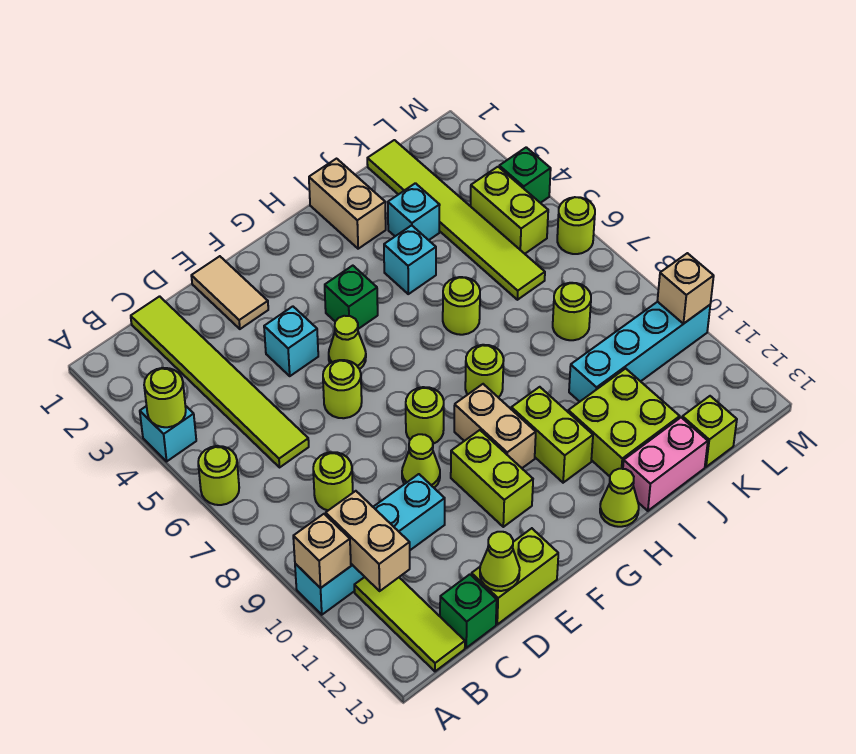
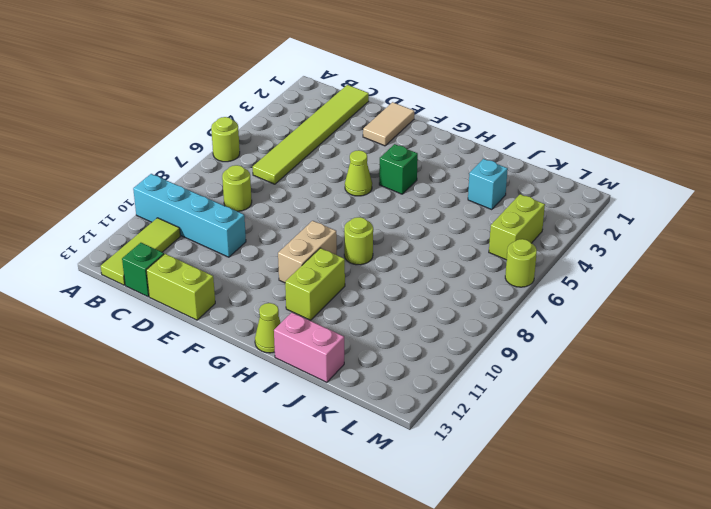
none -> cyan 1x1 brick [140,406,196,461]
none -> cyan 1x1 brick [264,306,318,376]
none -> lime 1x1 round brick [323,360,362,418]
none -> lime 1x1 cone [402,434,440,488]

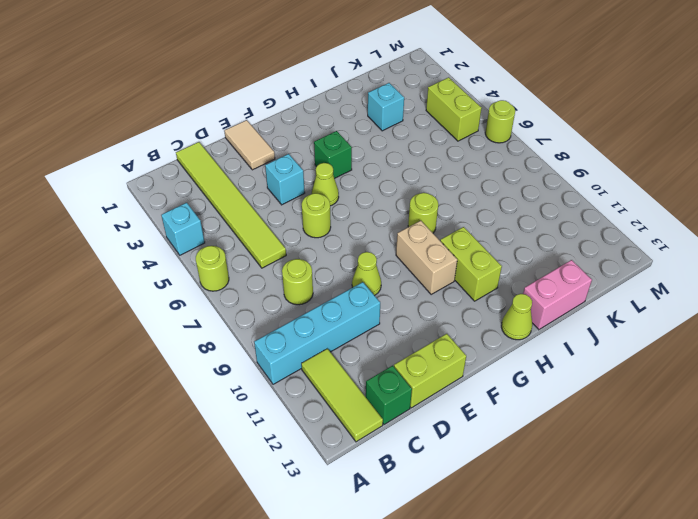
none -> lime 1x1 round brick [406,387,444,444]
none -> lime 1x2 brick [451,430,533,527]
none -> tan 1x2 brick [309,159,386,249]
none -> cyan 1x1 brick [384,225,436,294]

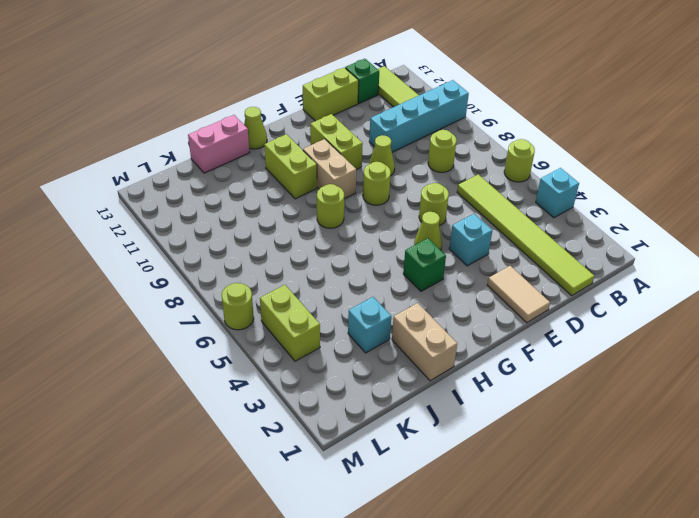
none -> cyan 1x1 brick [384,225,436,294]
none -> lime 1x1 round brick [443,277,480,335]
none -> lime 2x2 brick [568,368,680,476]
none -> cyan 1x4 brick [569,302,710,402]

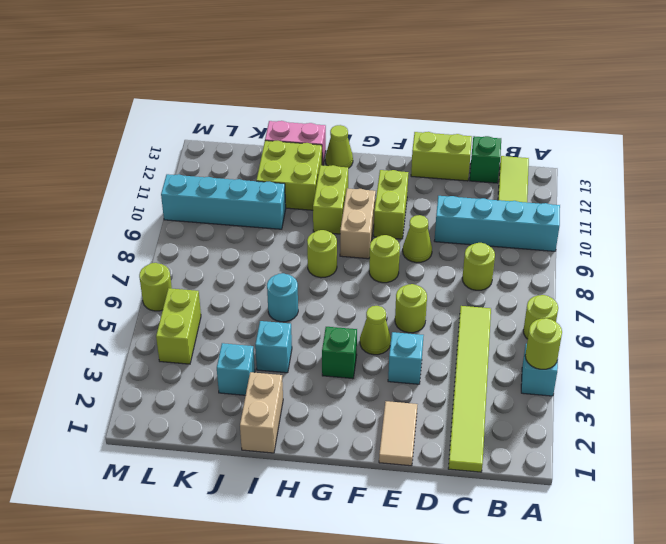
cyan 1x1 round brick [267,273,298,322] -> lime 1x1 round brick [443,277,480,335]
none -> lime 1x6 tile [367,140,545,300]
none -> lime 1x1 round brick [553,283,591,340]
none -> lime 1x1 brick [682,396,737,467]
none -> green 1x1 brick [499,147,551,203]

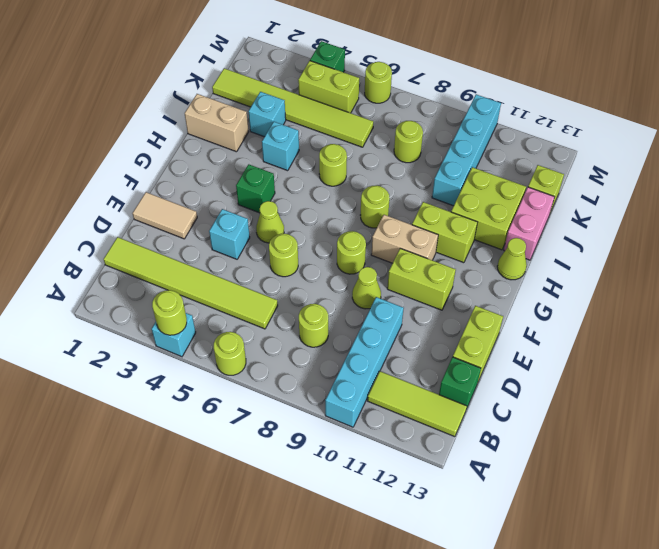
none -> tan 1x1 brick [293,514,351,588]
none -> tan 1x2 brick [326,491,410,591]
none -> lime 1x1 cone [480,532,520,591]
none -> tan 1x1 brick [657,253,714,324]

